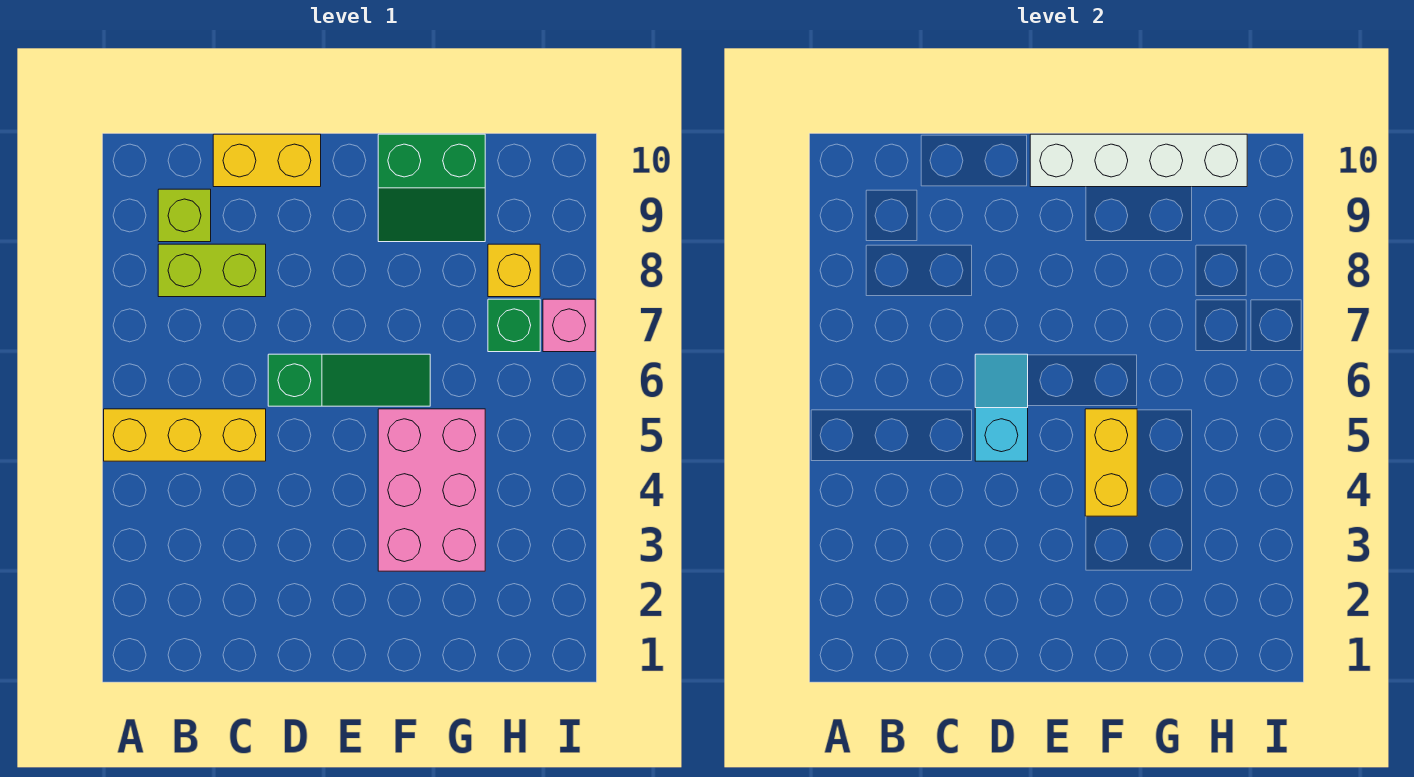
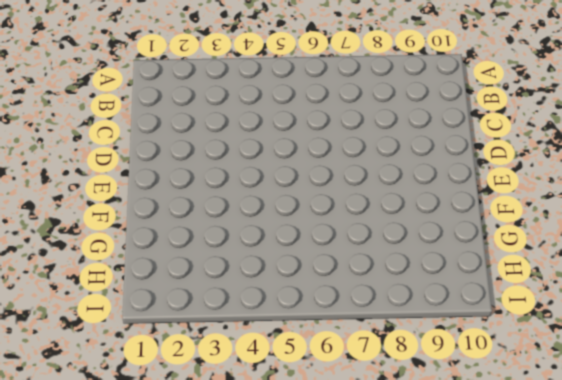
none -> yellow 1x3 brick [104,409,266,461]
none -> lime 1x2 brick [158,244,266,297]
none -> lime 1x1 brick [158,189,211,242]

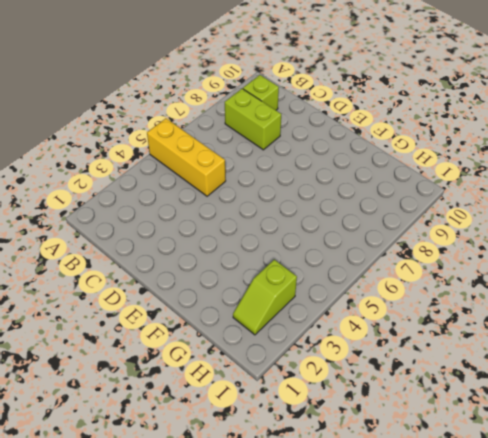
lime 1x2 slope [233,260,297,335] -> none
none -> yellow 1x2 brick [213,134,321,187]
none -> green 1x3 slope [268,354,430,406]
none -> pink 2x3 brick [378,409,485,571]

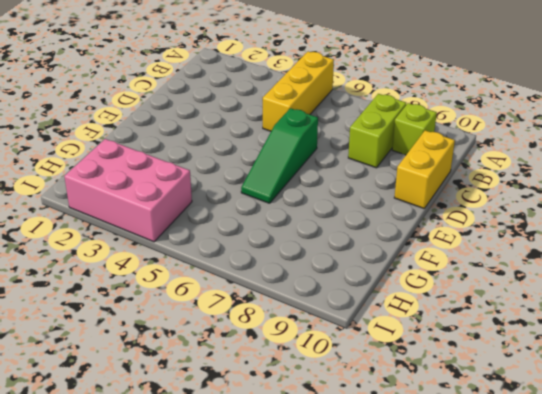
pink 2x3 brick [64,139,192,242] -> pink 2x3 brick moved to [378,409,485,571]
none -> green 2x2 slope [378,134,485,242]
none -> green 1x1 brick [488,299,540,352]
none -> yellow 1x1 brick [488,244,540,297]

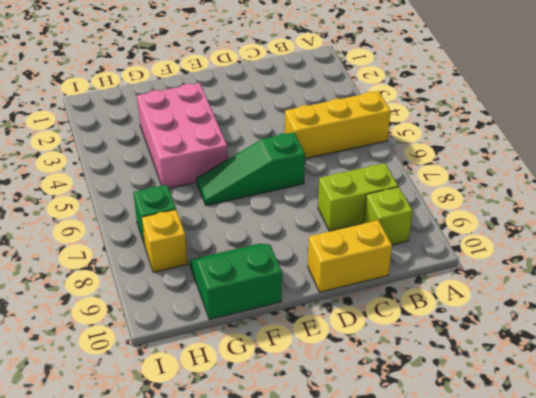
none -> pink 1x1 brick [543,299,595,352]
none -> cyan 1x2 slope [975,354,1028,461]
none -> white 1x4 brick [1030,134,1247,187]

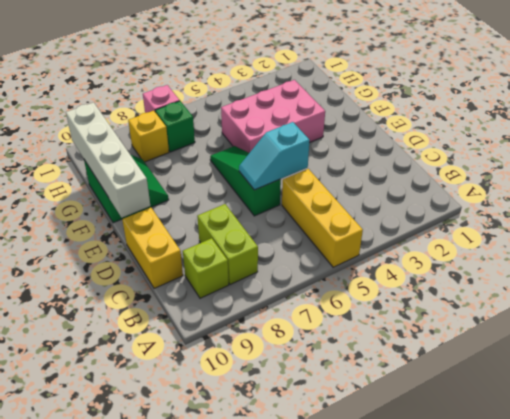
none -> yellow 1x2 brick [1085,409,1137,516]

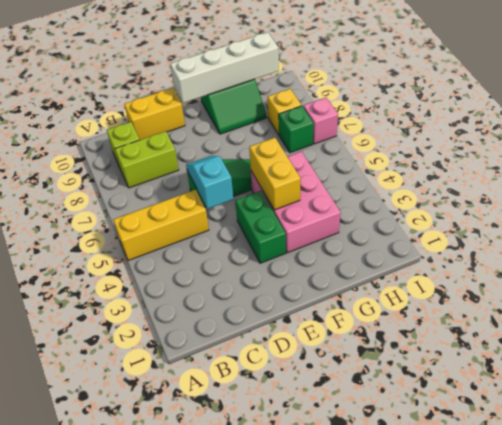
green 1x2 brick [235,191,286,263] -> none

